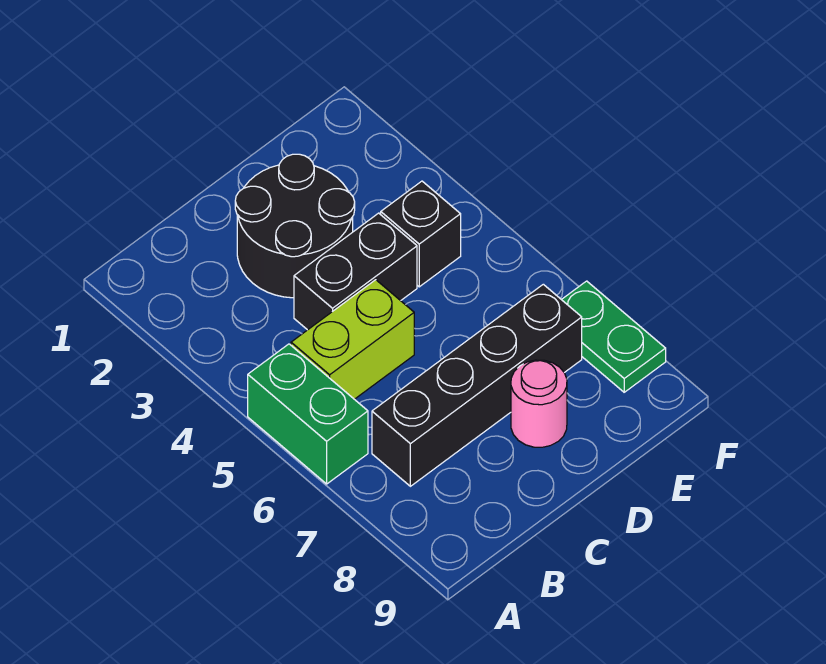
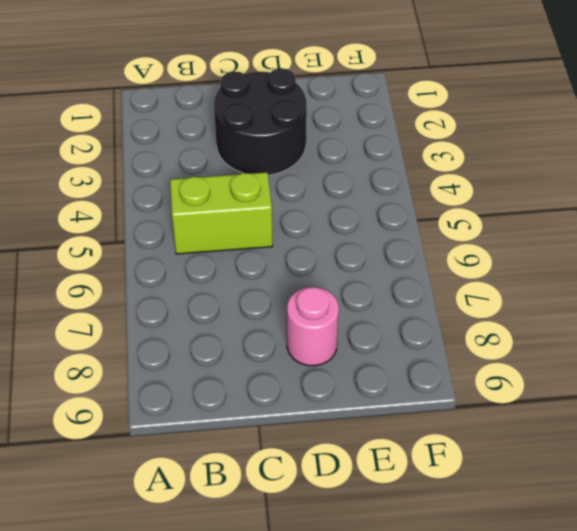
none -> green 1x2 brick [248,344,368,484]
none -> black 1x4 brick [372,284,582,486]

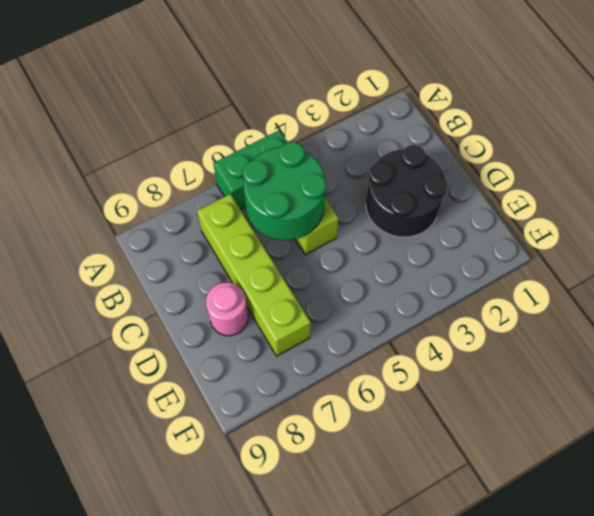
green 2x2 round brick [243,142,326,240] -> none
lime 1x4 brick [197,194,310,356] -> black 1x4 brick [372,284,582,486]
none -> black 1x2 brick [294,213,417,330]
none -> black 1x1 brick [381,181,461,287]

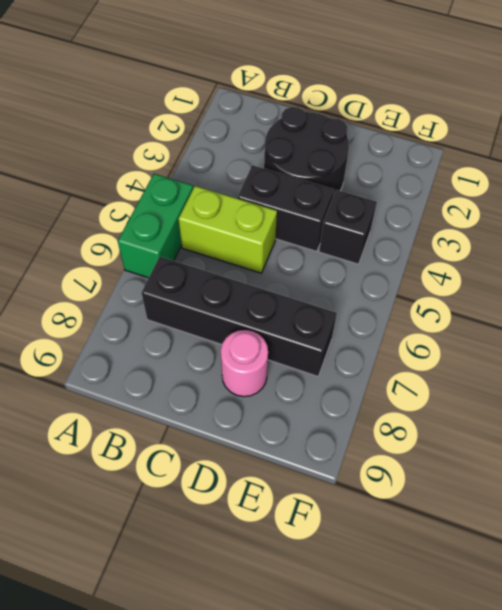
none -> green 1x2 plate [562,281,666,392]

